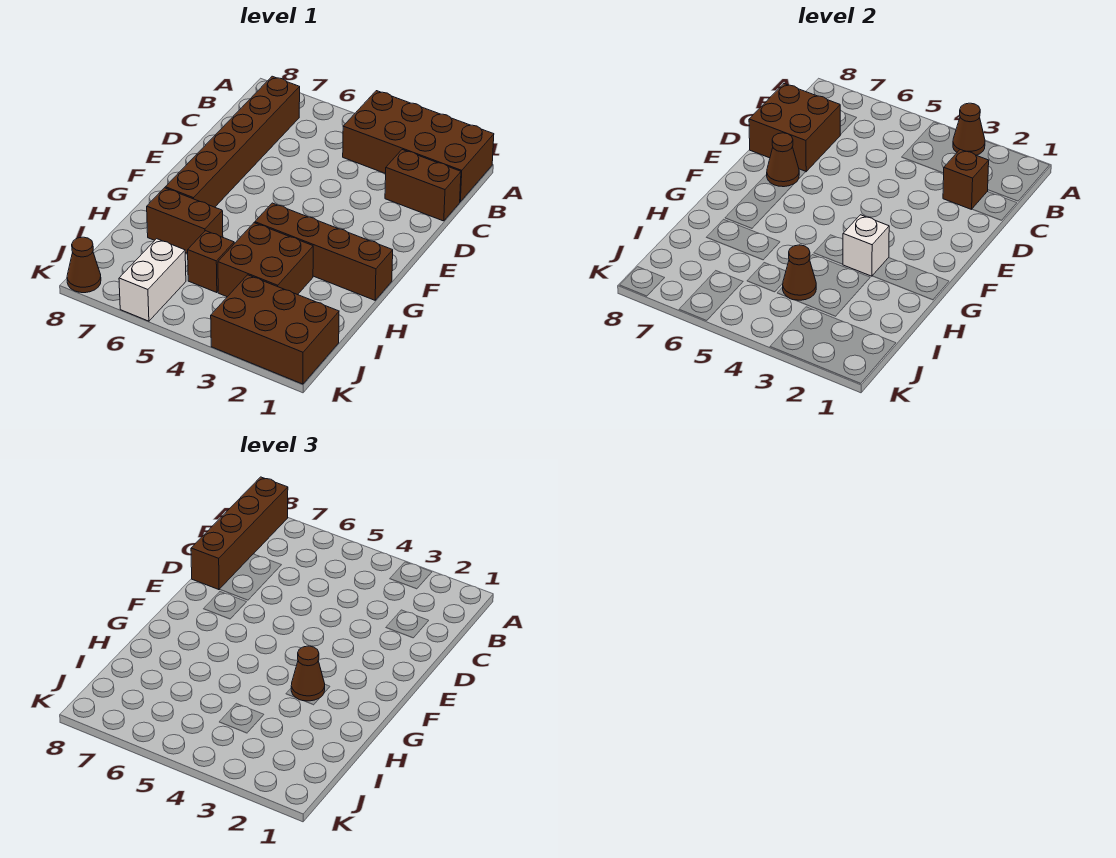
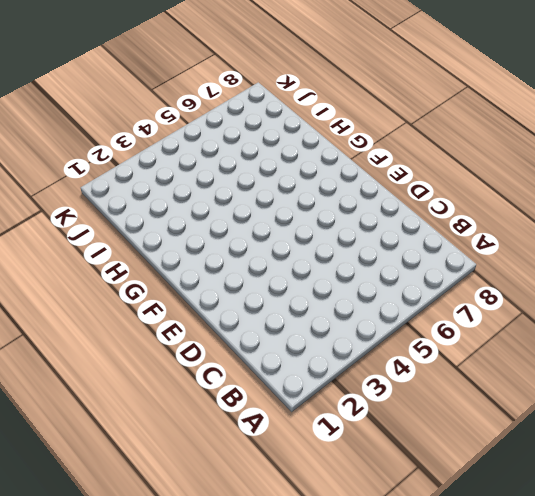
none -> brown 2x4 brick [343,91,494,202]
none -> brown 1x6 brick [165,76,300,207]
none -> brown 1x2 brick [385,150,461,221]

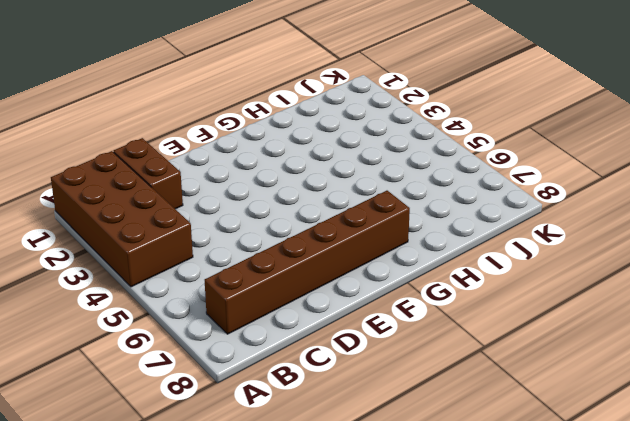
none -> brown 1x4 brick [255,203,393,300]
none -> brown 2x2 brick [218,223,313,297]
none -> brown 1x2 brick [147,188,223,253]

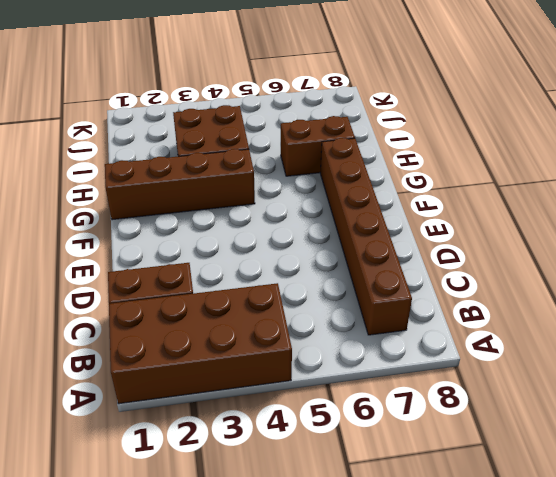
none -> brown 1x1 brick [188,231,234,293]
none -> brown 2x3 brick [211,275,339,384]
none -> white 1x2 brick [119,239,186,321]

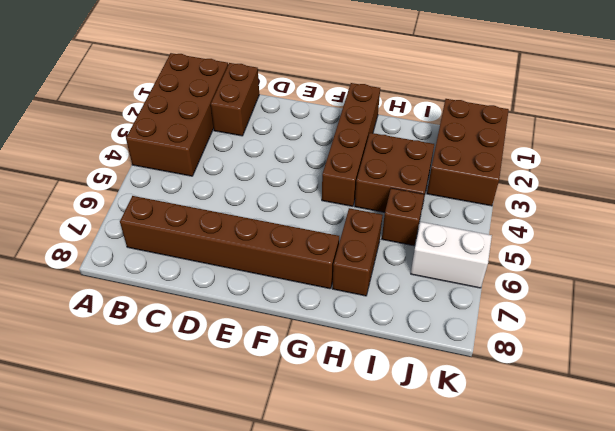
none -> brown 1x1 cone [67,237,101,293]
none -> brown 1x1 cone [953,103,985,155]
none -> brown 1x1 brick [943,150,989,209]

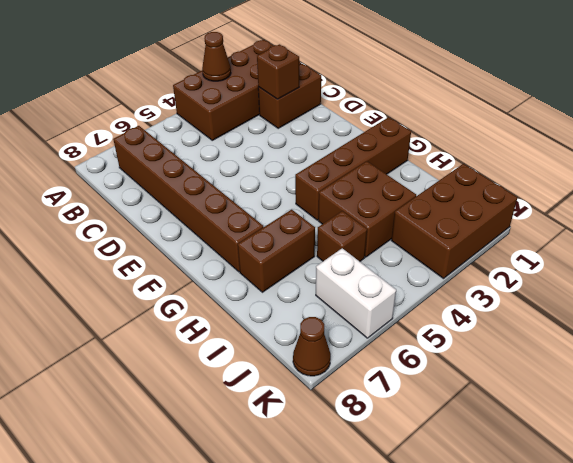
none -> brown 2x2 brick [749,84,840,172]
none -> brown 1x1 cone [767,133,799,187]
none -> white 1x1 brick [843,215,889,276]

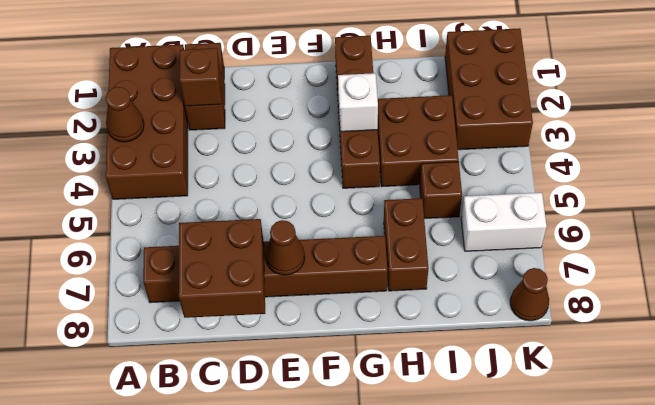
none -> brown 1x1 cone [783,245,816,300]
none -> brown 1x4 brick [191,477,288,590]
none -> brown 1x1 cone [291,646,325,701]

